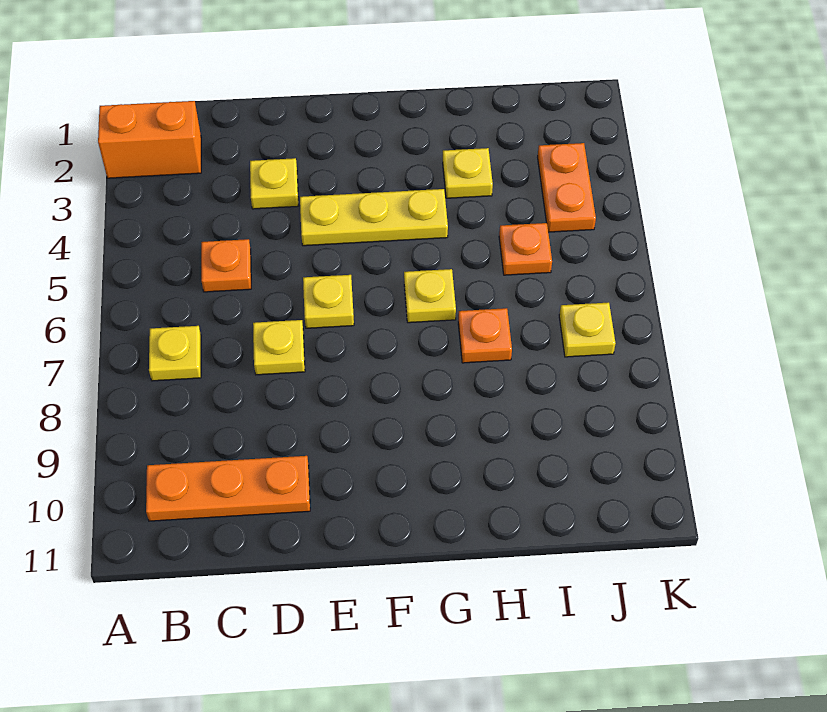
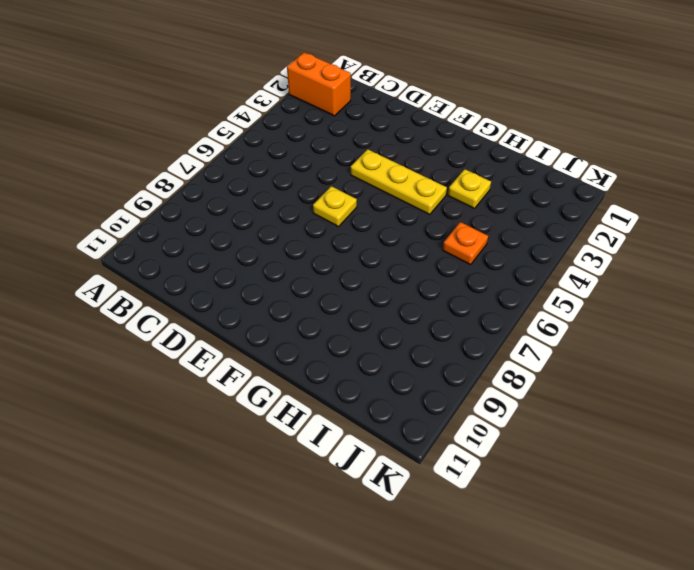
none -> yellow 1x1 plate [149,326,201,381]
none -> orange 1x3 plate [146,456,310,521]
none -> orange 1x1 plate [201,239,251,292]

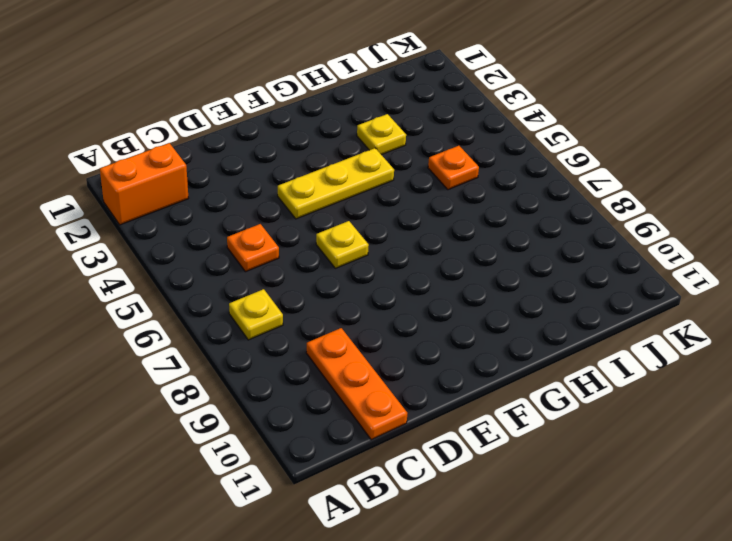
orange 1x3 plate [306,328,407,440] -> orange 1x3 plate turned to [146,456,310,521]
none -> yellow 1x1 plate [250,158,298,209]
none -> yellow 1x1 plate [253,320,305,375]
none -> yellow 1x1 plate [404,269,456,323]

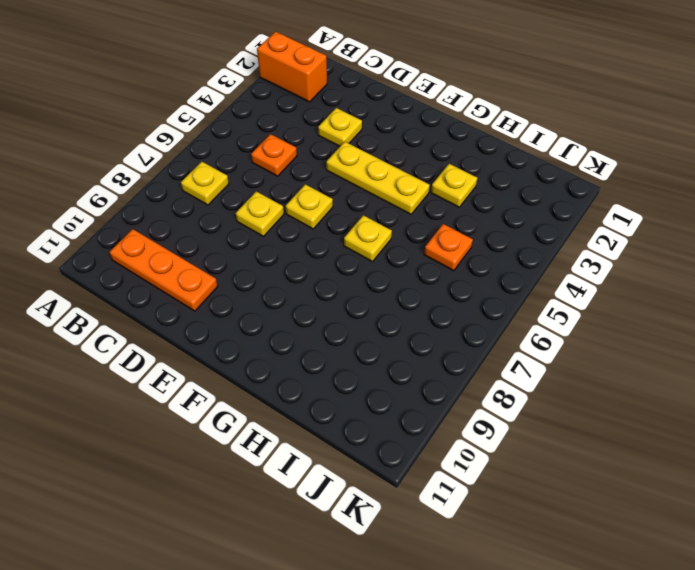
none -> orange 1x1 plate [458,308,512,363]
none -> orange 1x2 plate [538,143,596,232]
none -> yellow 1x1 plate [559,303,616,357]

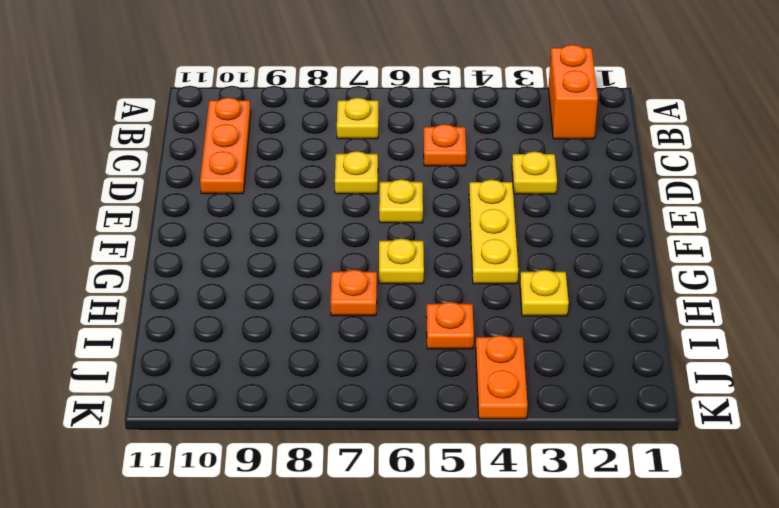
orange 1x2 plate [476,335,527,419] -> orange 1x2 plate turned to [538,143,596,232]
none -> yellow 1x1 plate [559,303,616,357]

